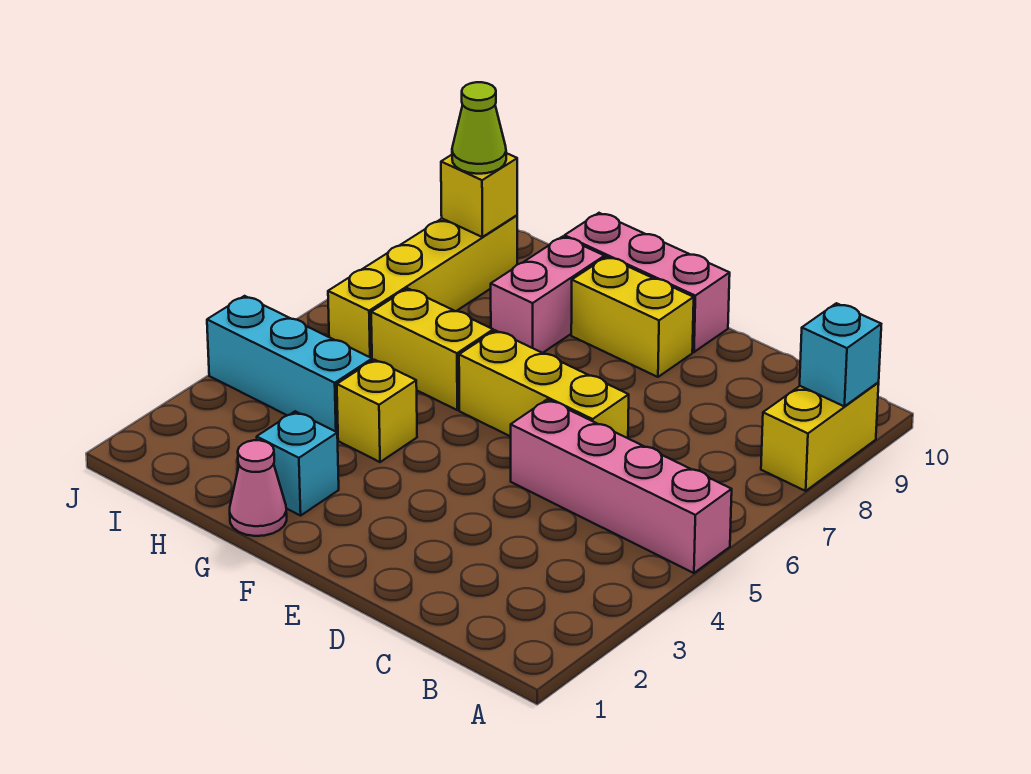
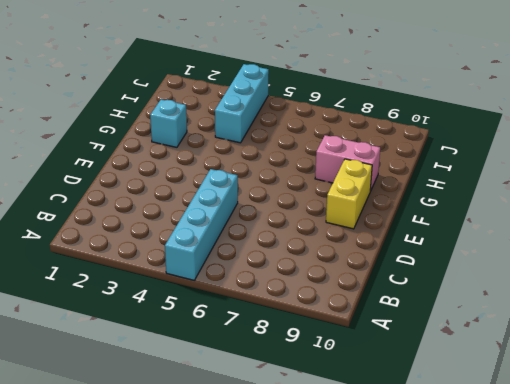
cyan 1x4 brick [165,169,238,280] -> pink 1x4 brick [511,399,732,573]
none -> yellow 1x2 brick [761,383,879,491]
none -> yellow 1x3 brick [459,330,629,438]
none -> pink 1x3 brick [565,213,730,352]

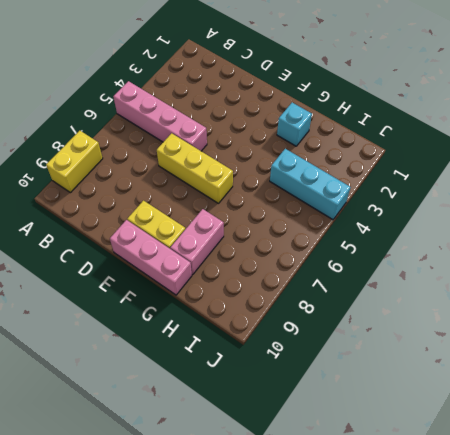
none -> pink 1x1 cone [230,440,287,536]
none -> yellow 1x1 brick [337,360,417,462]
none -> yellow 1x2 brick [371,288,493,410]

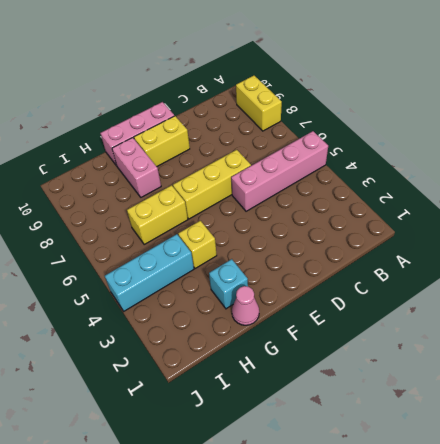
none -> yellow 1x4 brick [328,215,517,358]
none -> cyan 1x1 brick [800,303,881,406]
none -> yellow 1x1 brick [441,153,517,237]

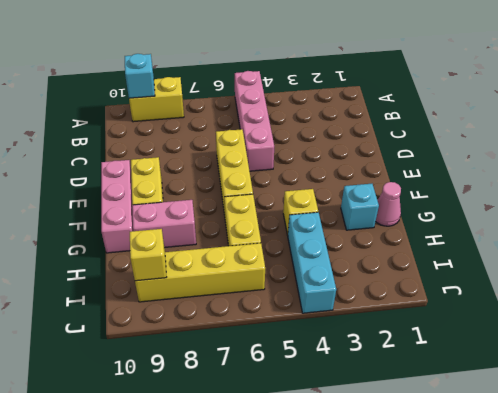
none -> lime 1x1 cone [452,82,506,174]

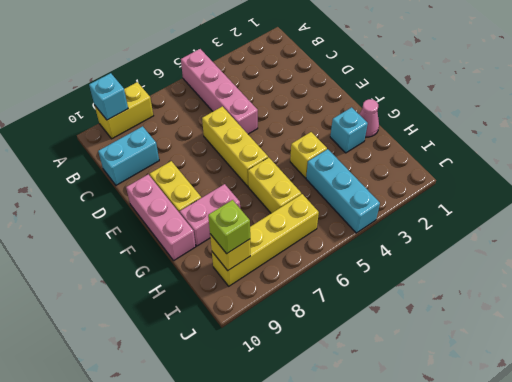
cyan 1x2 brick [98,126,159,185] -> none
lime 1x1 brick [208,200,250,254] -> lime 1x1 cone [452,82,506,174]

